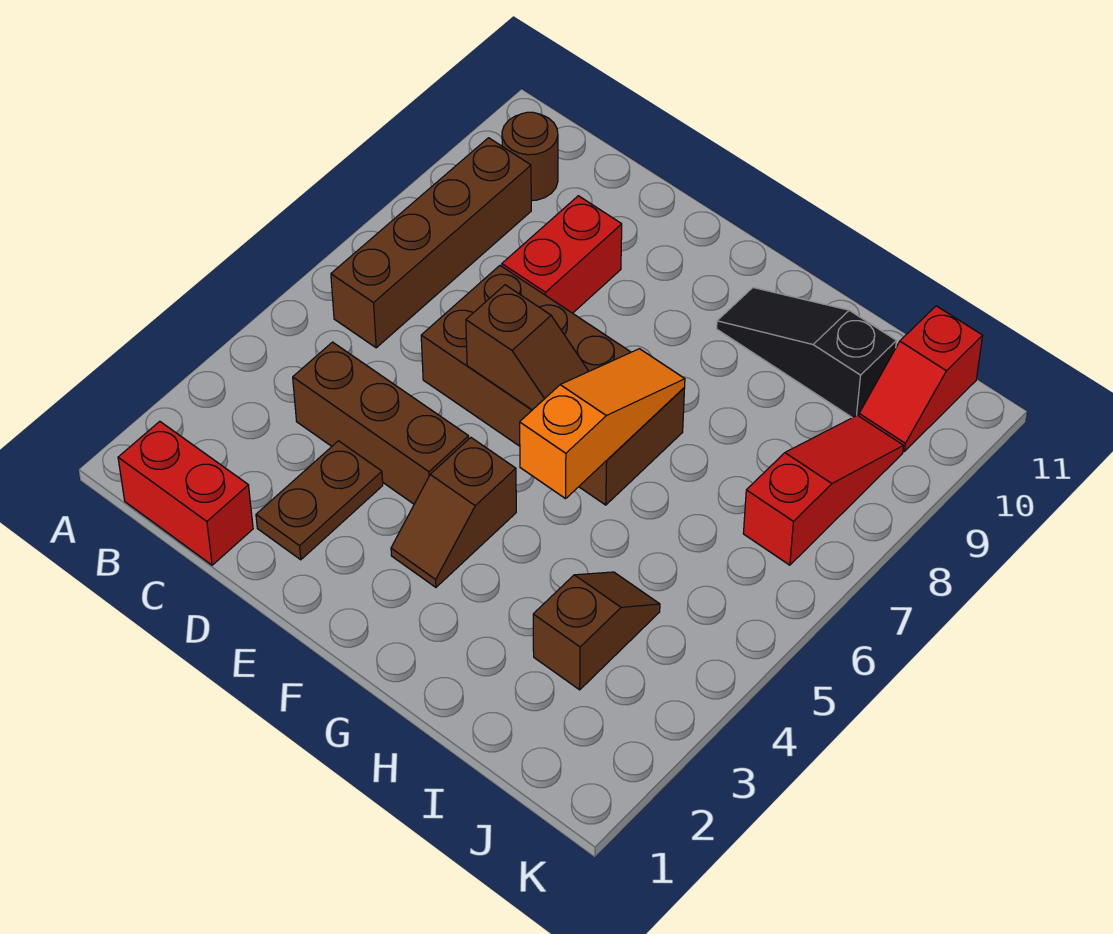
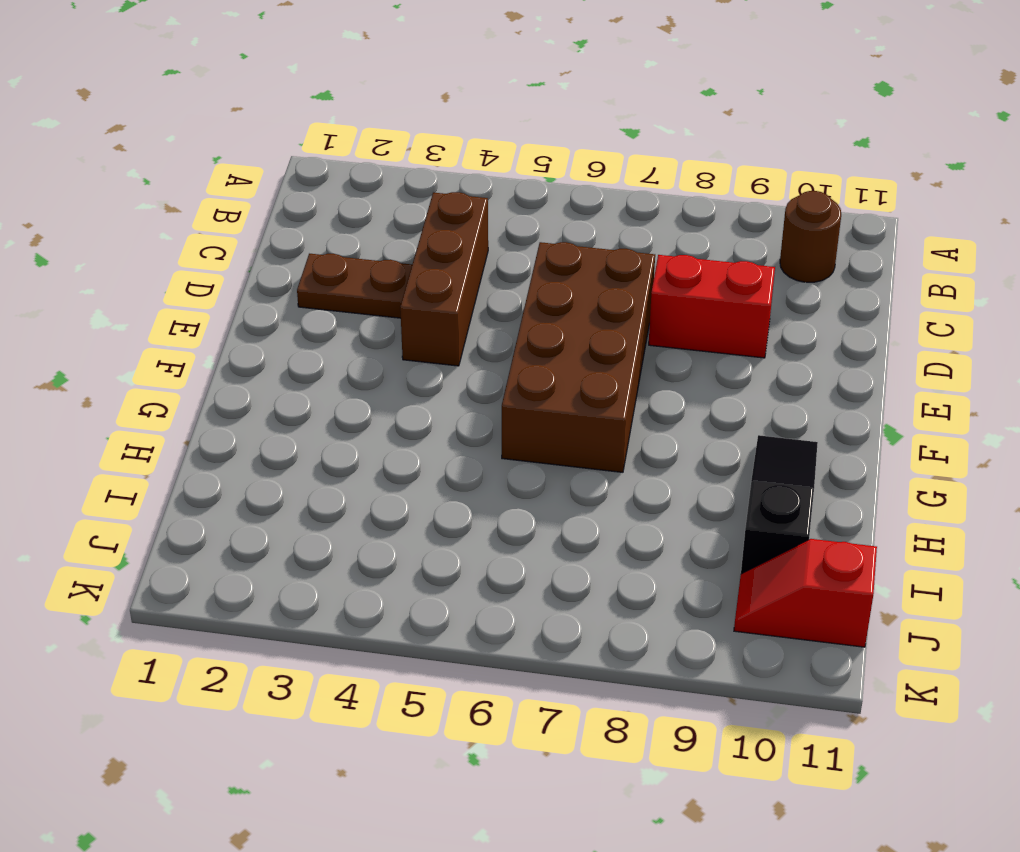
none -> red 1x2 brick [118,421,253,565]
none -> brown 1x4 brick [331,138,531,348]
none -> brown 1x2 slope [391,438,516,587]

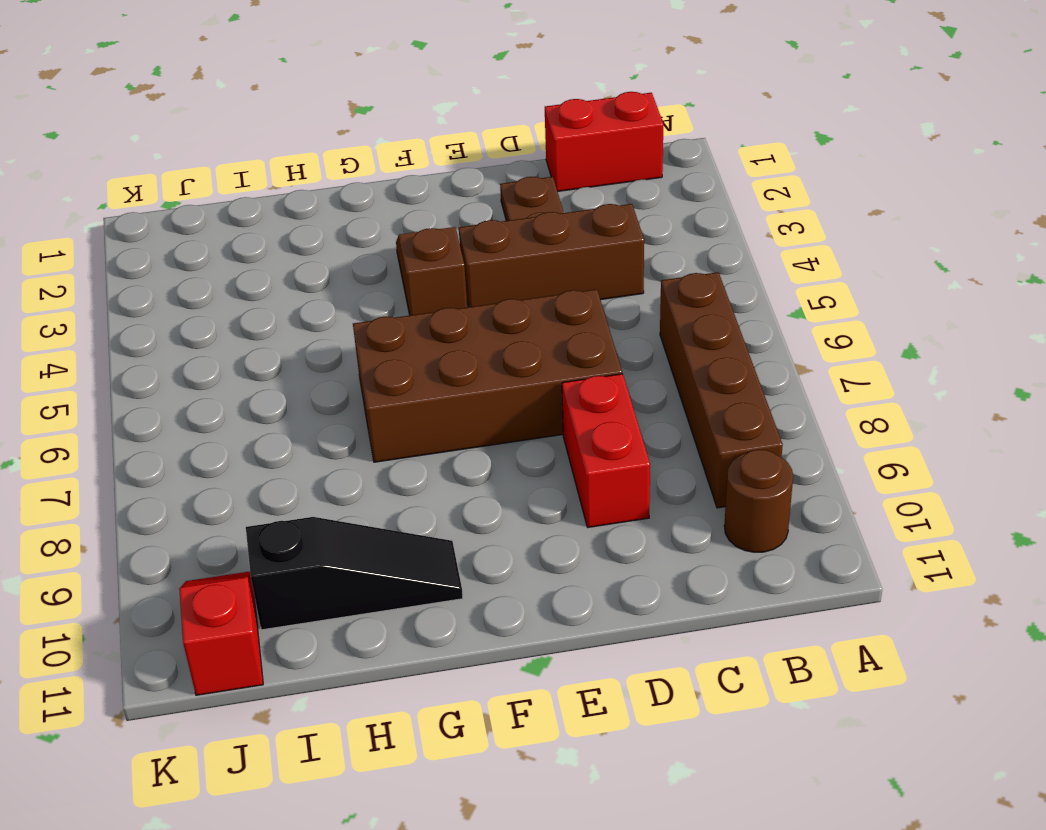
none -> brown 1x2 slope [533,572,660,690]
none -> red 1x3 slope [743,415,903,565]
none -> brown 1x2 slope [466,285,589,410]

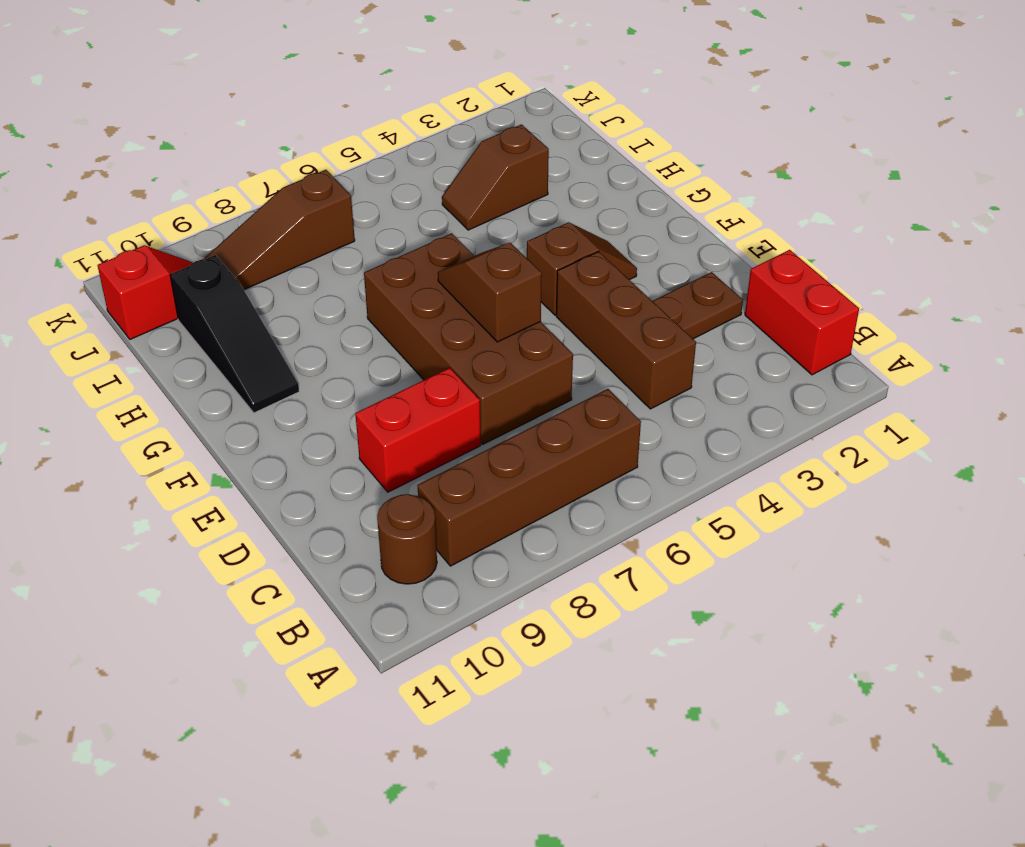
brown 1x3 slope [203,170,355,290] -> red 1x3 slope [743,415,903,565]
none -> orange 1x3 slope [520,349,685,499]

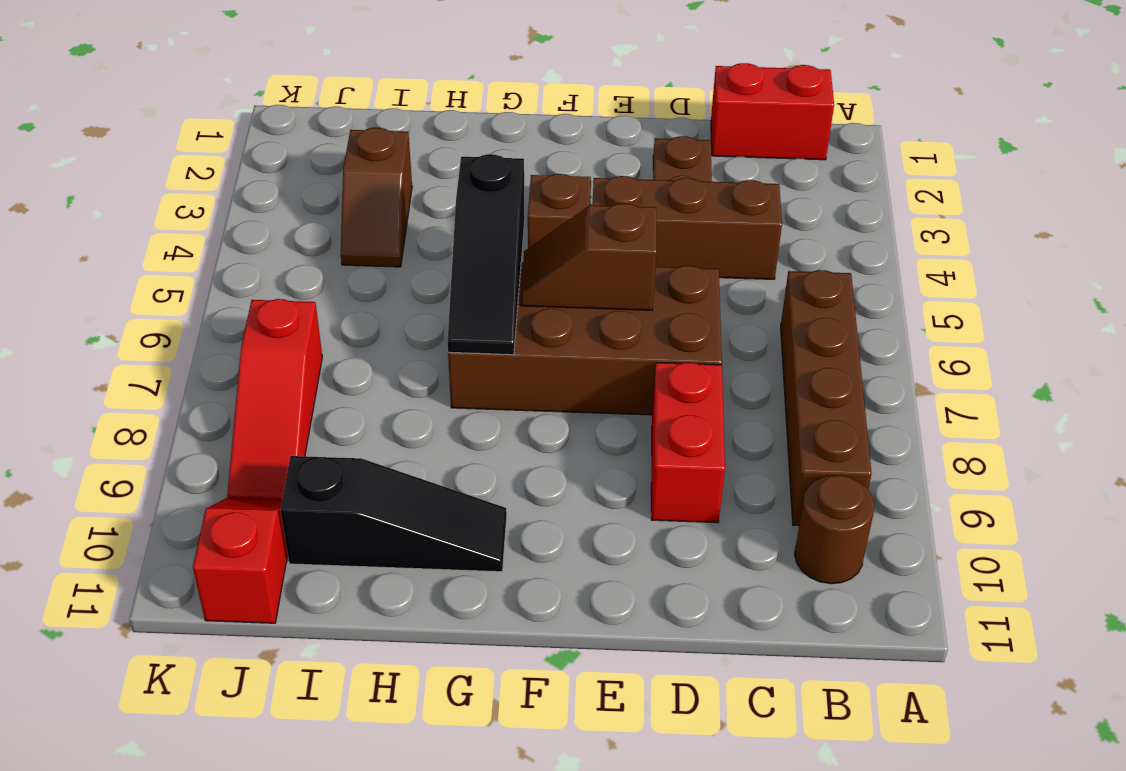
black 1x3 slope [448,154,525,355] -> orange 1x3 slope [520,349,685,499]

